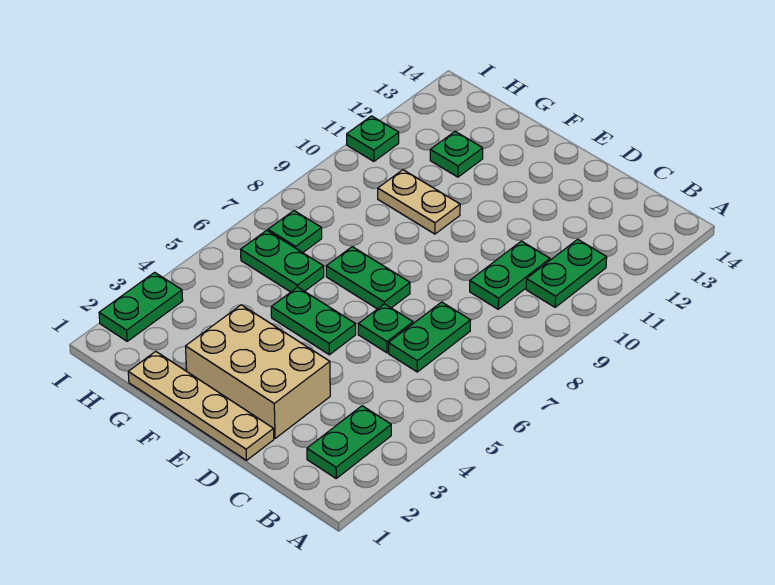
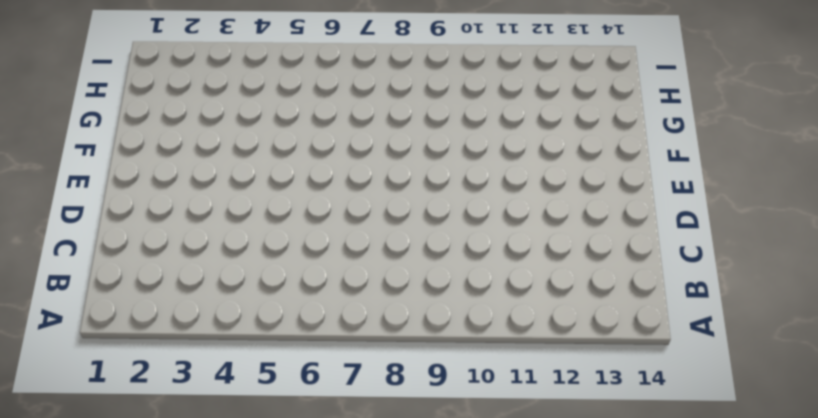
none -> green 1x2 plate [307,406,391,478]
none -> green 1x2 plate [526,239,607,307]
none -> green 1x2 plate [389,302,471,372]

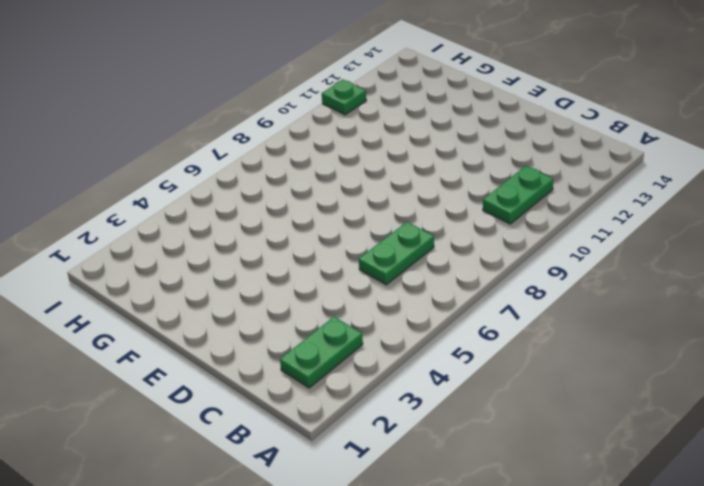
none -> green 1x2 plate [470,241,550,309]
none -> tan 1x4 plate [128,351,274,460]
none -> tan 2x3 brick [186,305,330,438]

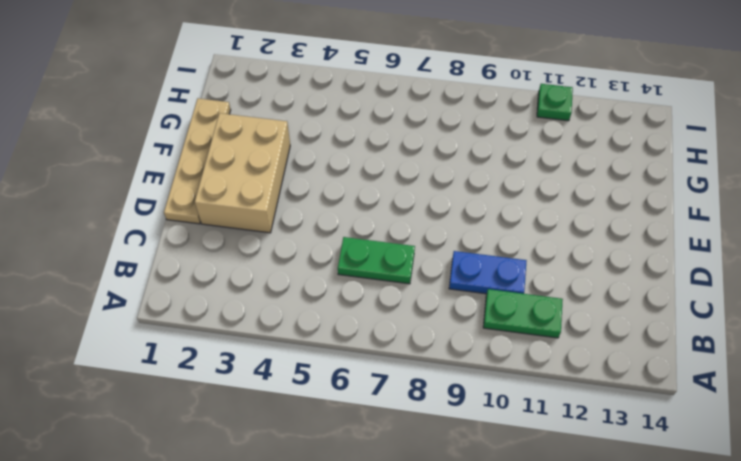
blue 1x2 plate [449,251,527,294] -> green 1x2 plate [470,241,550,309]
none -> green 1x2 plate [307,406,391,478]
none -> green 1x1 plate [358,304,413,353]
none -> green 1x2 plate [271,287,356,355]

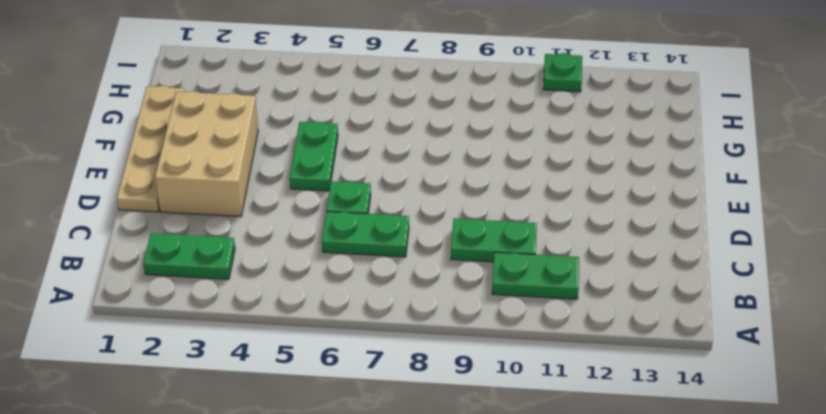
none -> green 1x2 plate [326,247,410,309]
none -> tan 1x2 plate [378,170,460,234]
none -> green 1x2 plate [241,230,324,292]

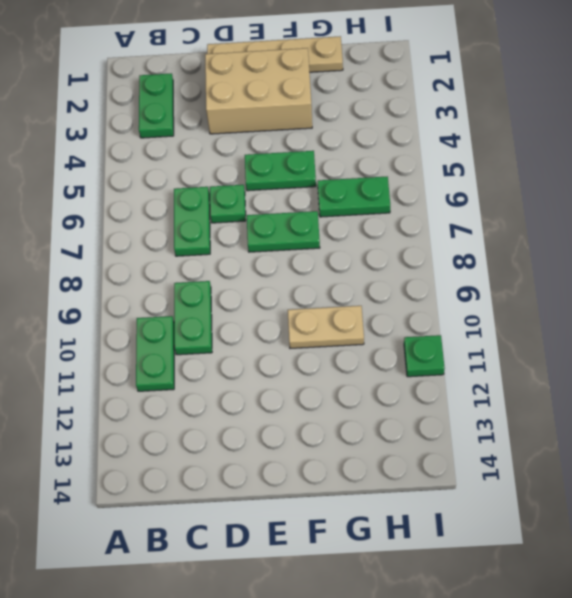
none -> green 1x1 plate [430,132,483,177]
none -> green 1x1 plate [268,211,322,253]
none -> green 1x2 plate [99,272,183,341]

